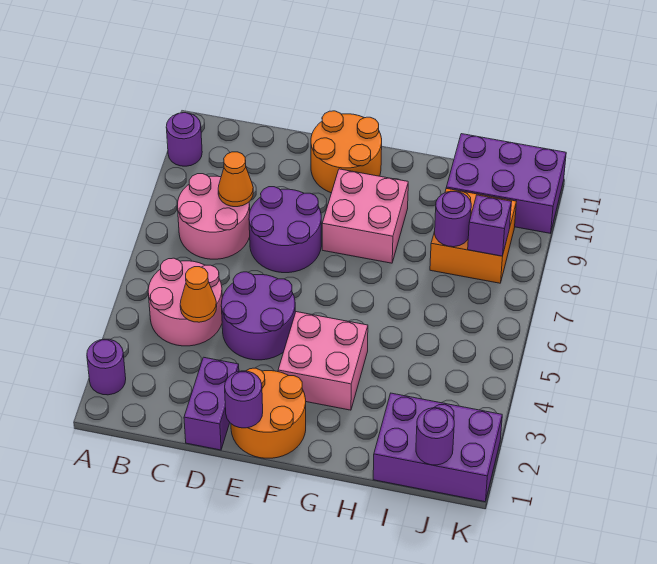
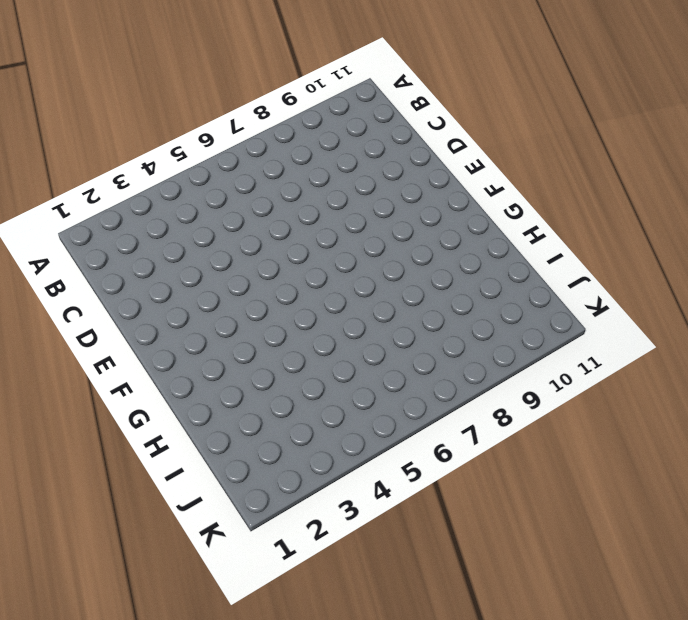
none -> purple 1x1 round brick [87,339,126,395]
none -> purple 1x1 round brick [166,113,202,166]
none -> pink 2x2 round brick [148,258,222,346]

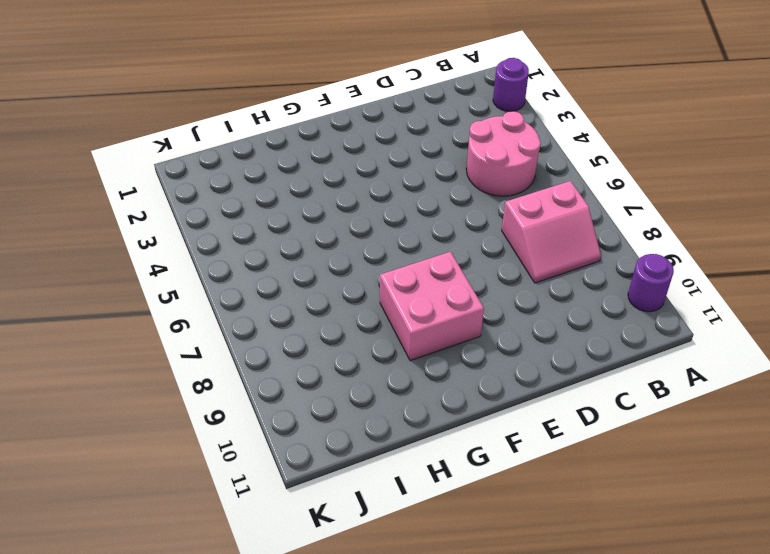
pink 2x2 slope [502,181,601,283] -> pink 2x2 round brick [178,174,250,259]
none -> purple 1x2 brick [184,357,239,450]
none -> purple 2x2 round brick [221,272,295,360]
none -> purple 2x2 round brick [249,187,321,273]

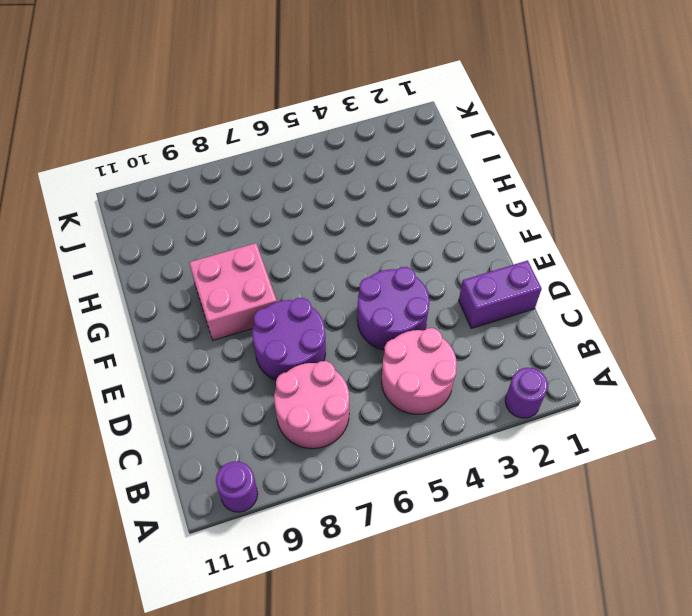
none -> orange 2x2 round brick [231,368,306,458]
none -> orange 2x2 round brick [311,111,382,193]
none -> pink 2x2 brick [278,312,368,410]

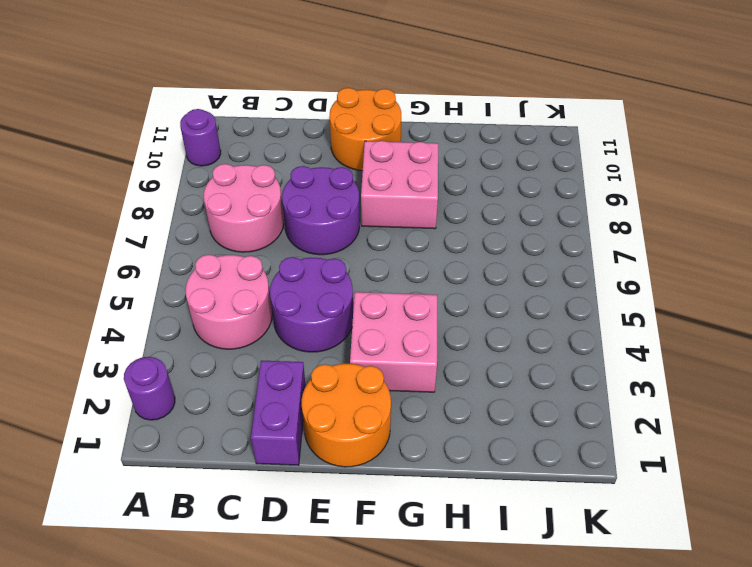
none -> purple 2x3 brick [373,393,502,502]
none -> orange 2x2 brick [430,188,517,283]
none -> purple 2x3 brick [446,134,566,233]

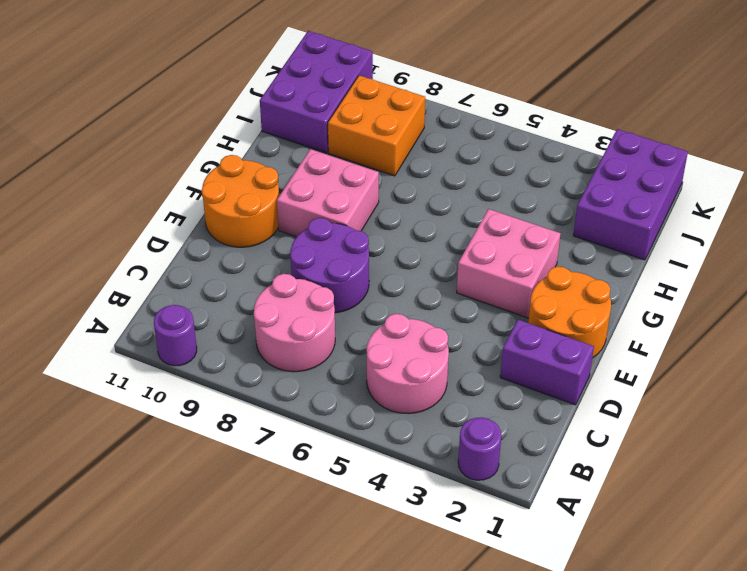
none -> purple 2x2 round brick [221,272,295,360]
none -> orange 1x1 cone [180,267,217,322]
none -> orange 1x1 cone [218,152,253,207]

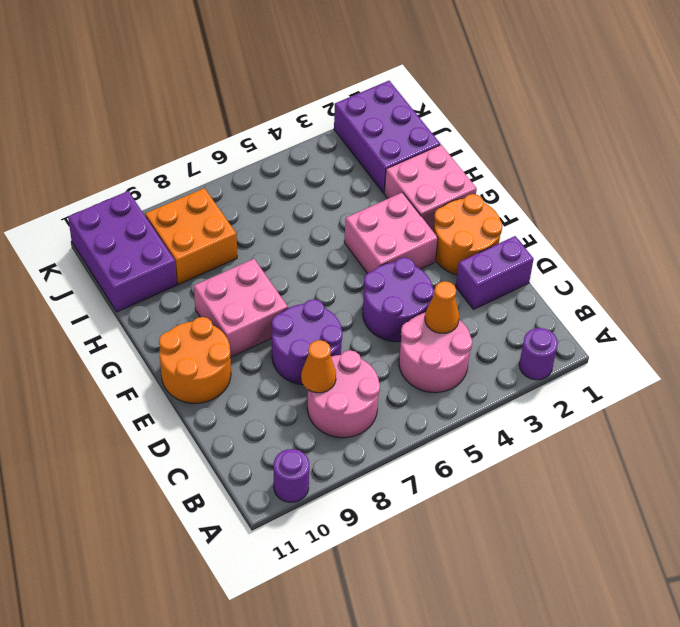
pink 2x2 brick [384,145,477,231] -> none
none -> purple 1x1 round brick [225,371,263,428]
none -> purple 1x1 round brick [435,191,471,247]
none -> purple 1x1 round brick [416,408,454,465]

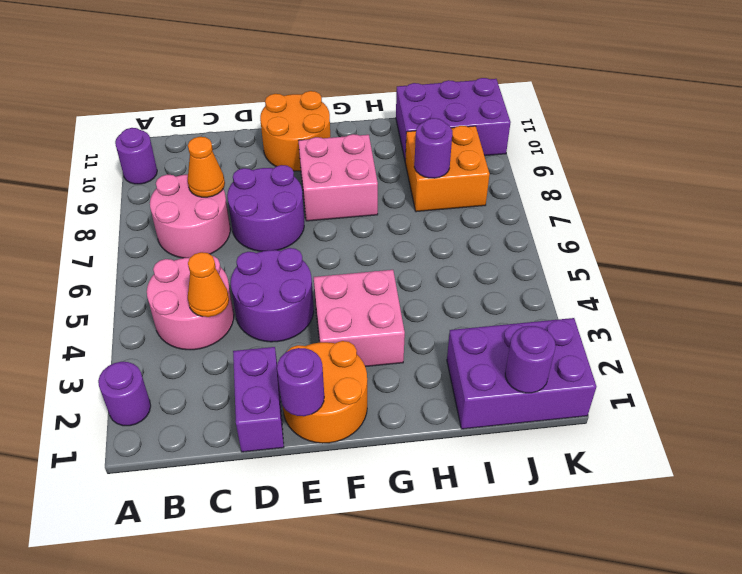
none -> purple 1x1 brick [468,195,511,256]

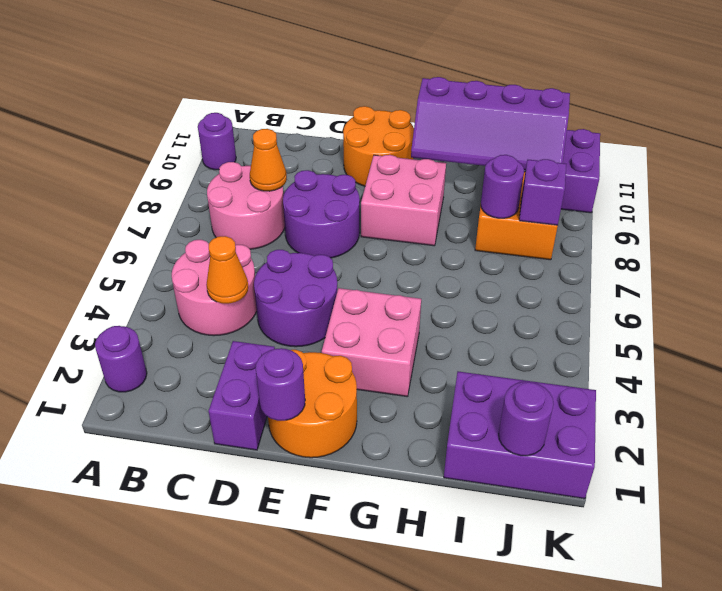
purple 2x4 slope [411,77,570,170] -> none

